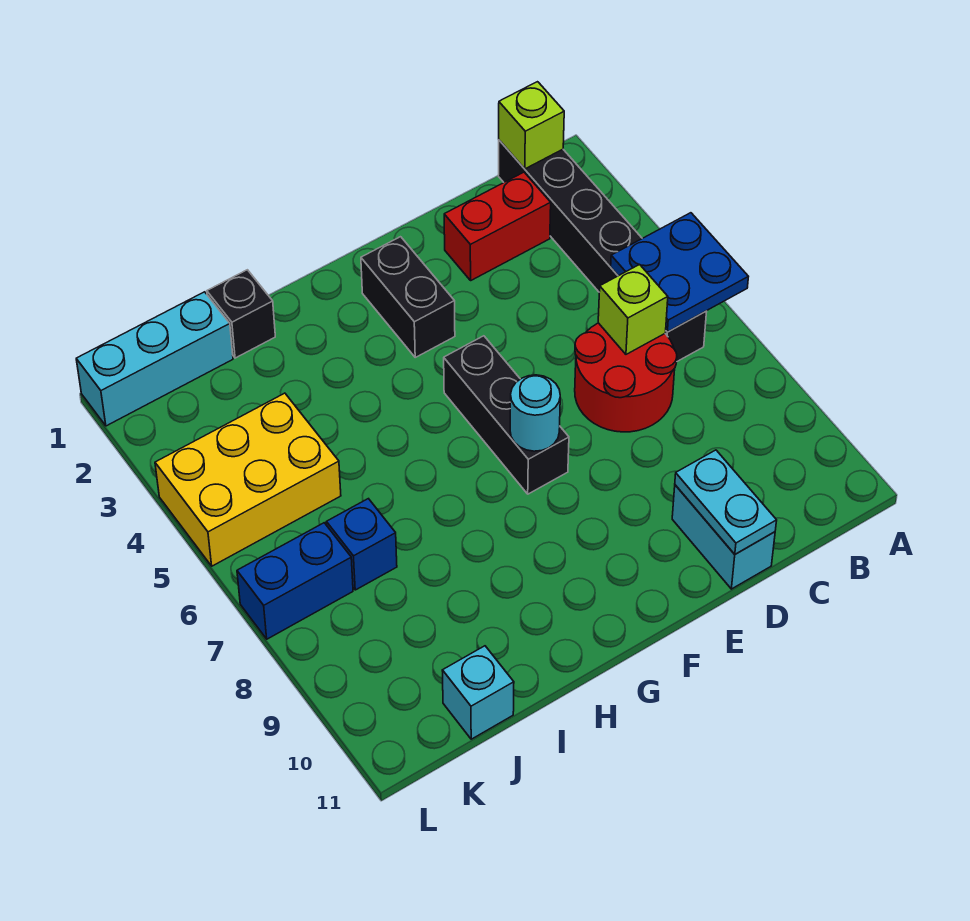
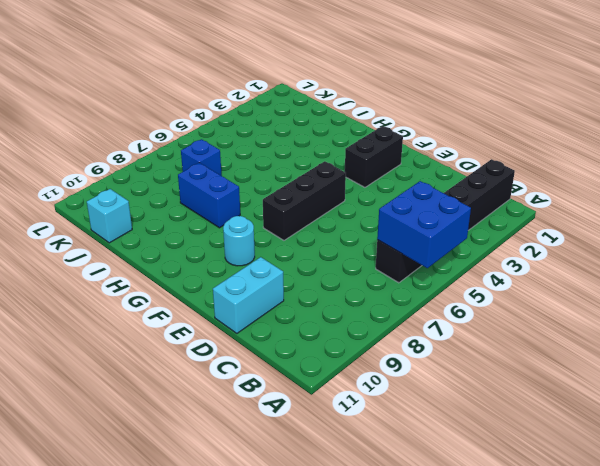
blue 2x2 brick [377,181,471,268] -> blue 2x2 plate [611,213,748,332]
cyan 1x1 round brick [223,216,255,266] -> cyan 1x1 round brick moved to [510,375,560,451]
blue 1x2 brick [178,163,240,228] -> blue 1x2 brick moved to [237,523,353,639]
none -> red 1x2 brick [444,172,551,280]
none -> red 2x2 round brick [575,323,677,432]
none -> black 1x1 brick [207,270,275,358]

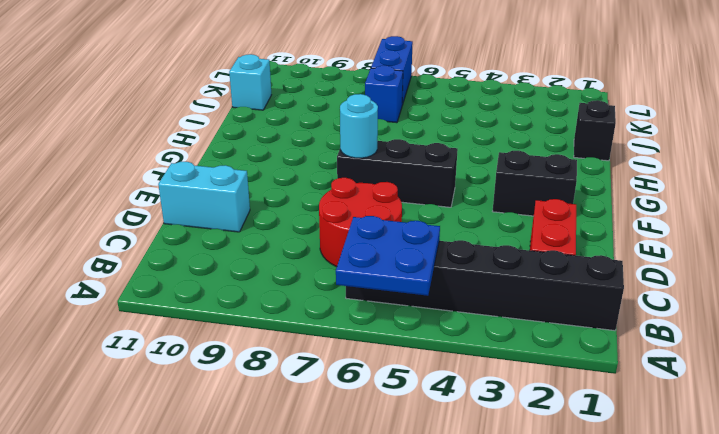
none -> cyan 1x3 brick [76,292,233,426]
none -> yellow 2x3 brick [155,393,341,566]
none -> lime 1x1 brick [499,82,564,169]

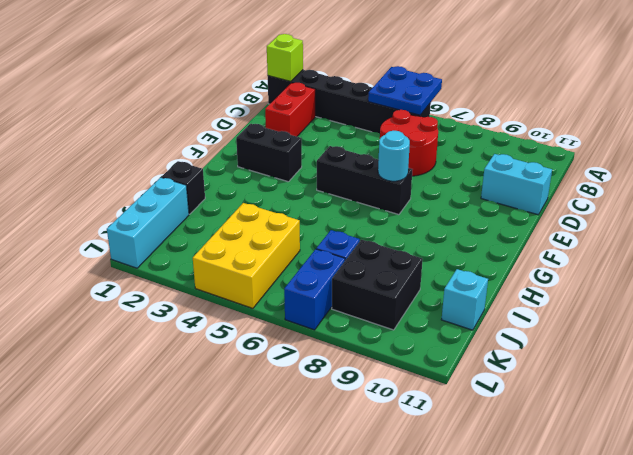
black 2x2 brick [332,240,423,330] -> none
none -> lime 1x1 brick [598,264,668,354]
none -> cyan 1x2 plate [675,450,777,554]

